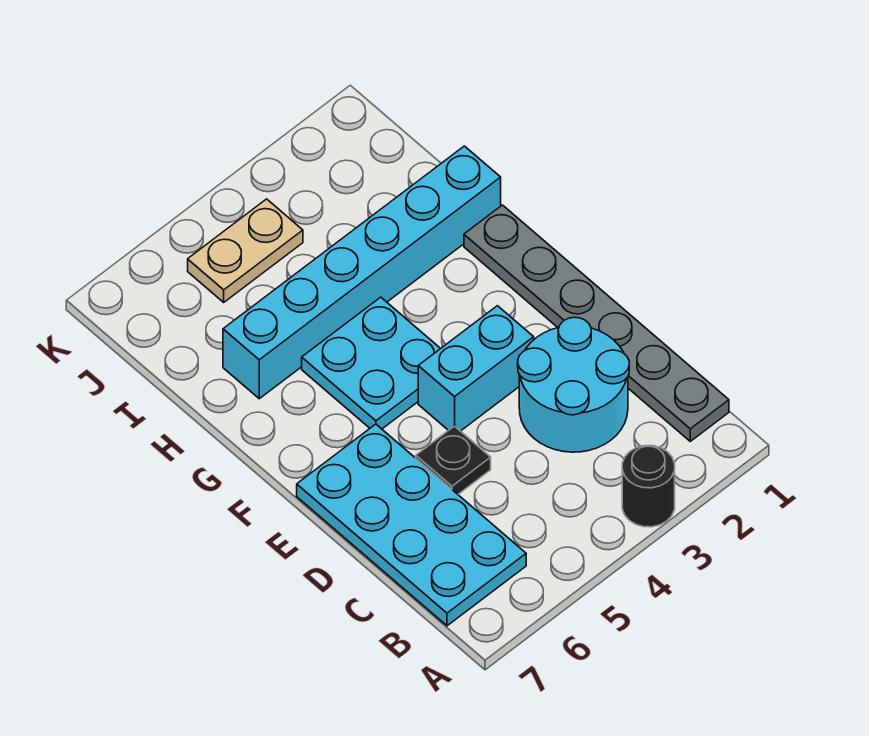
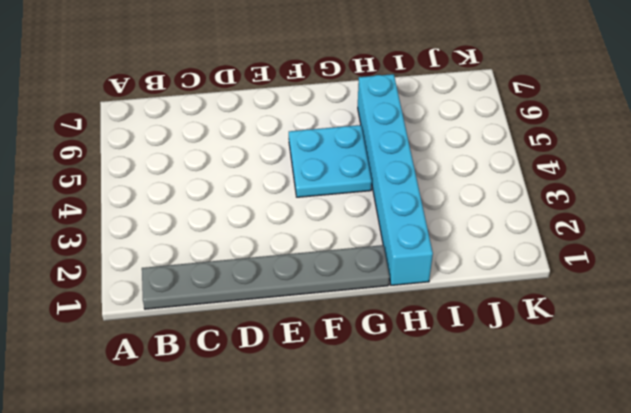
none -> black 1x1 round brick [622,446,675,527]
none -> cyan 2x4 plate [297,424,526,626]

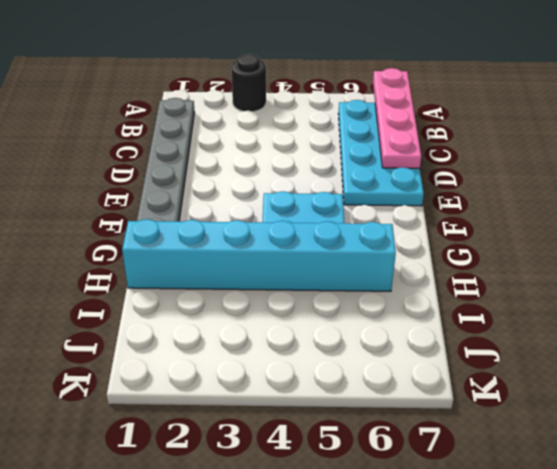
pink 1x4 plate [373,68,421,168] -> none
none -> cyan 2x2 round brick [518,317,629,452]
none -> black 1x1 plate [416,426,491,494]

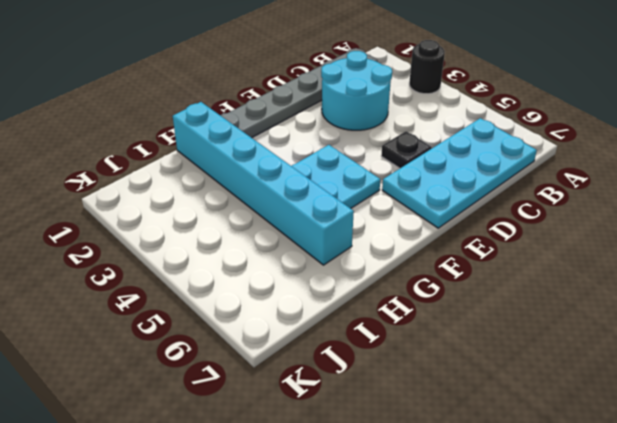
none -> cyan 1x2 brick [418,306,534,431]
none -> tan 1x2 plate [188,199,303,302]

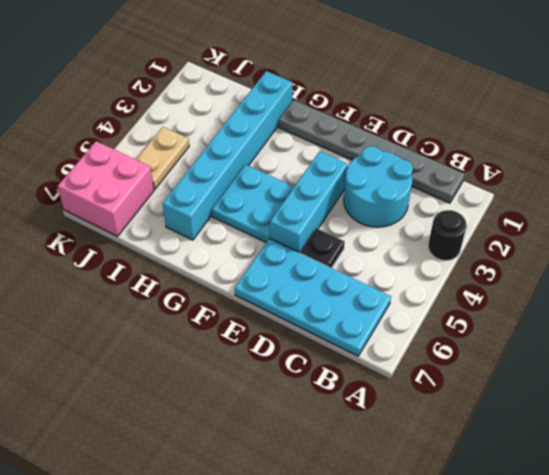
cyan 1x3 brick [270,151,348,253] -> cyan 1x2 brick [418,306,534,431]
pink 2x2 brick [58,141,154,236] -> none

